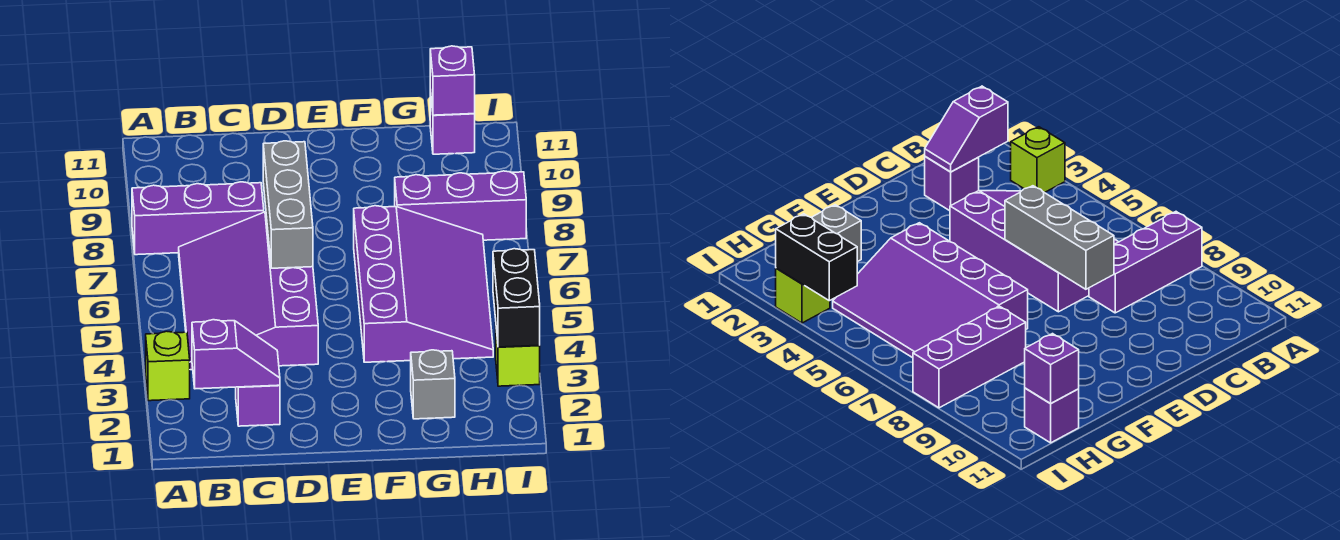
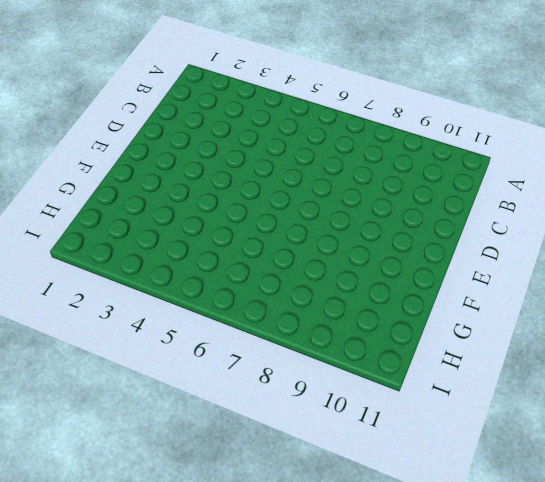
none -> lime 1x1 brick [146,331,190,401]
none -> purple 1x3 brick [132,182,264,255]
none -> purple 3x4 slope [179,212,318,370]

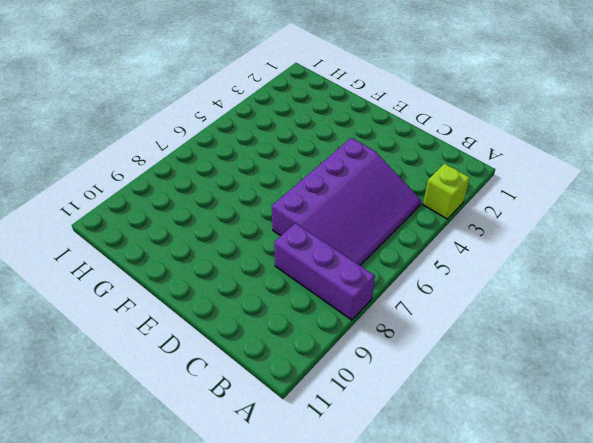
none -> purple 1x1 brick [236,385,280,426]
none -> purple 3x4 slope [354,206,493,362]
none -> grey 1x1 brick [411,350,455,419]

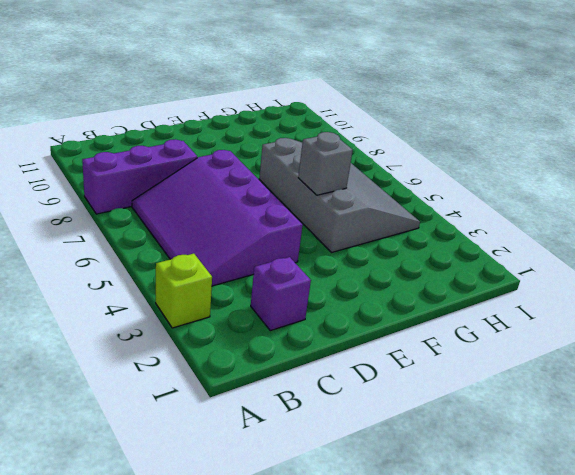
grey 3x4 slope [259,138,420,252] -> purple 3x4 slope [354,206,493,362]
grey 1x1 brick [298,132,353,195] -> grey 1x1 brick moved to [411,350,455,419]
none -> purple 1x3 brick [395,171,526,240]
none -> purple 1x1 brick [430,90,475,154]
none -> lime 1x1 brick [496,329,540,386]

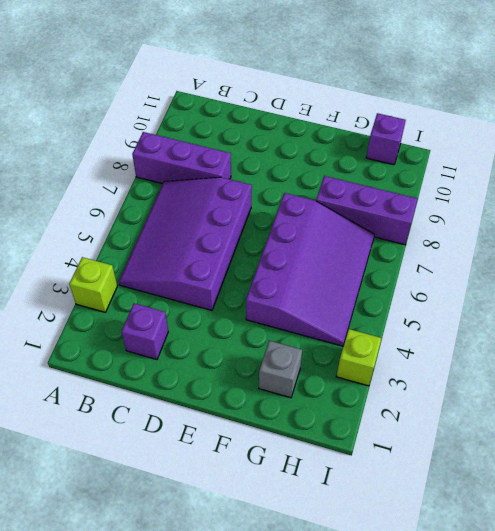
none -> purple 1x2 slope [192,320,280,389]
none -> grey 1x3 brick [263,141,313,268]
none -> purple 1x1 brick [430,46,475,115]

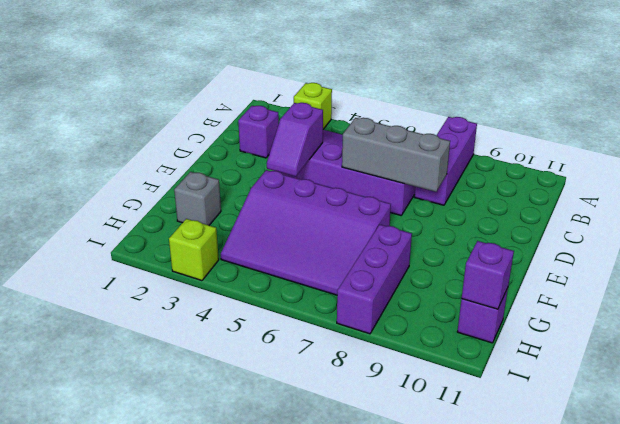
purple 1x2 slope [267,103,323,177] -> purple 1x2 slope moved to [192,320,280,389]
none -> black 1x2 brick [493,249,540,347]

